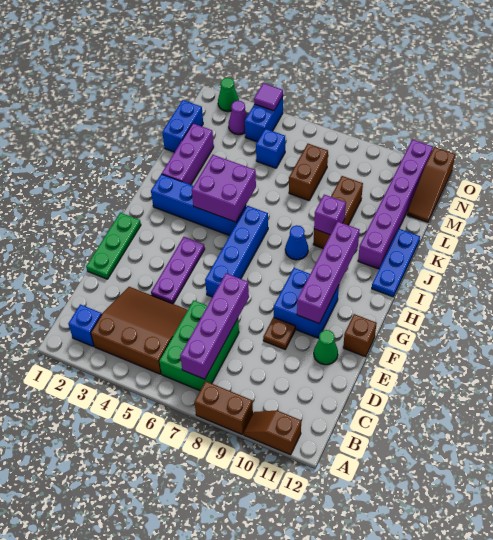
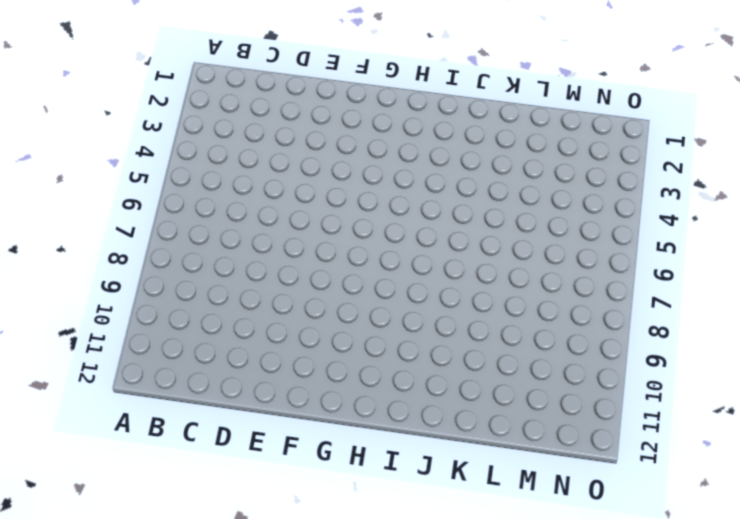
none -> brown 1x2 brick [194,381,253,434]
none -> brown 1x2 slope [243,410,301,455]
none -> blue 1x1 brick [68,304,102,346]
none -> brown 3x3 slope [91,287,188,374]

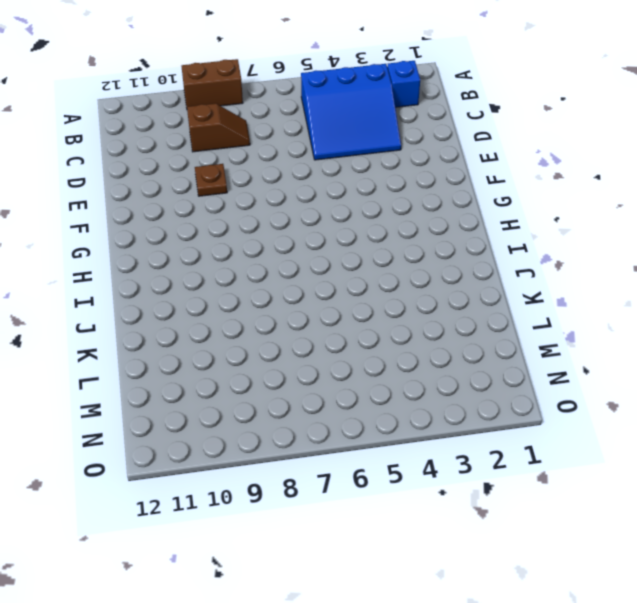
blue 3x3 slope [301,64,401,160] -> brown 3x3 slope [91,287,188,374]
brown 1x2 slope [187,104,250,152] -> brown 1x2 slope moved to [243,410,301,455]
none -> green 2x3 brick [159,300,239,391]
none -> green 1x3 plate [86,213,141,279]
none -> purple 1x3 plate [151,237,205,304]
none -> green 1x1 cone [314,330,338,365]

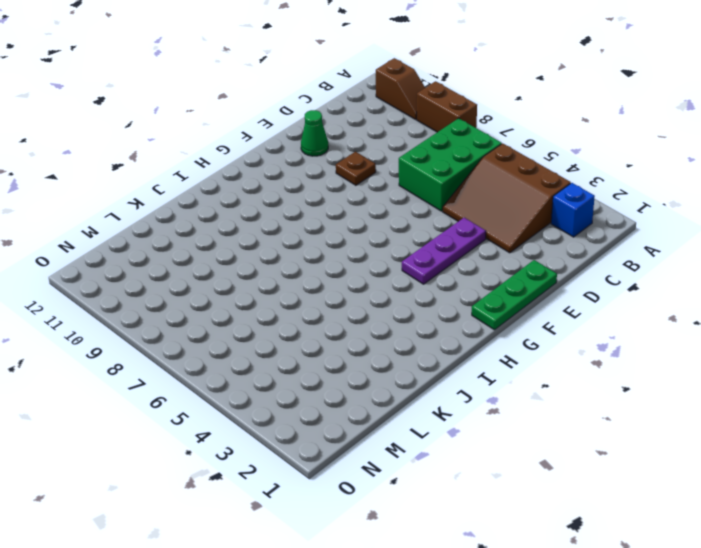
none -> blue 1x4 brick [205,206,268,297]
none -> blue 2x2 brick [274,268,339,338]
none -> brown 1x1 brick [343,314,377,357]
none -> blue 1x4 brick [151,174,246,236]

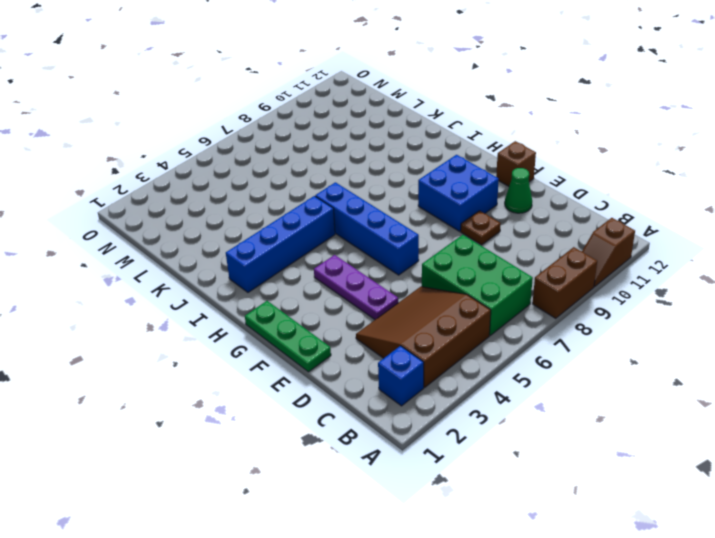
none -> blue 1x1 cone [285,225,308,260]
none -> blue 1x3 plate [372,229,420,297]
none -> purple 1x3 brick [162,124,214,185]
none -> brown 1x3 brick [313,176,363,248]

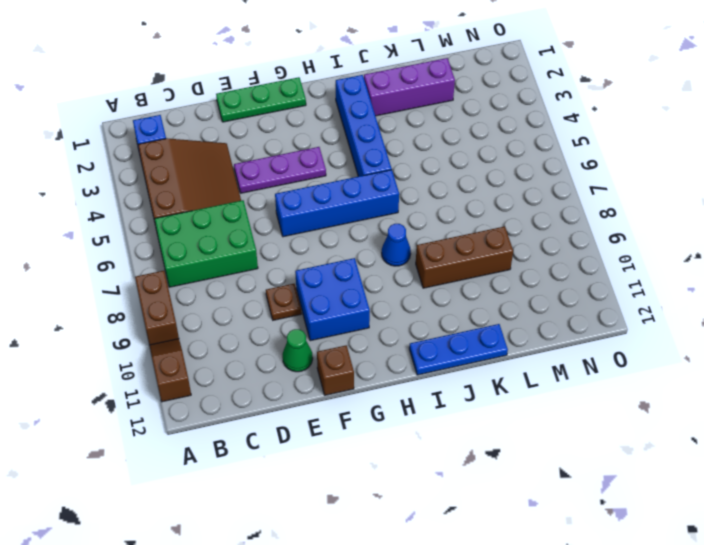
none -> purple 1x6 brick [358,140,433,269]
none -> blue 1x2 brick [162,100,203,152]
none -> brown 1x2 brick [289,144,328,201]
none -> blue 1x1 brick [256,129,285,168]

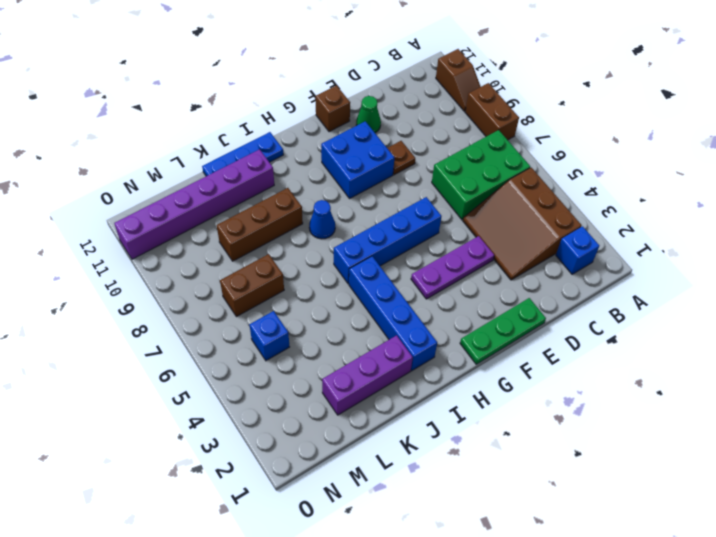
none -> blue 1x2 brick [162,100,203,152]
none -> brown 1x3 slope [407,147,455,222]
none -> purple 1x1 cone [228,101,247,135]
none -> blue 1x2 brick [245,96,283,142]

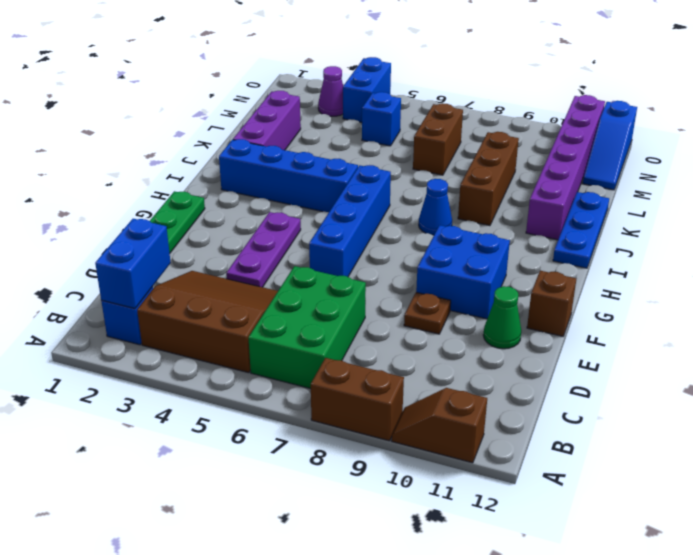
blue 1x2 brick [95,219,171,308] -> blue 1x2 brick moved to [162,100,203,152]
blue 1x3 slope [583,101,637,190] -> brown 1x3 slope [407,147,455,222]
none -> green 1x1 cone [218,78,239,112]
none -> purple 1x4 brick [180,273,249,379]
none -> purple 1x4 brick [297,222,360,324]
none -> purple 2x2 brick [192,155,256,222]

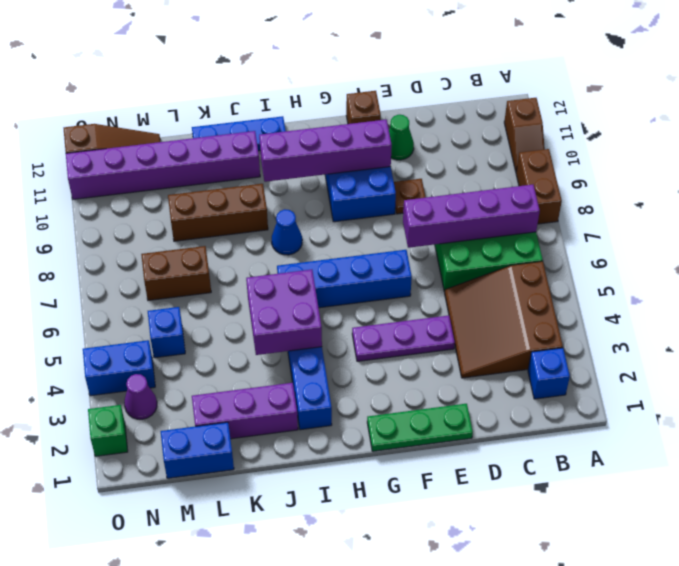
green 1x1 brick [88,405,128,456] -> green 1x1 cone [218,78,239,112]
none -> purple 1x1 brick [314,195,346,235]
none -> purple 1x1 tile [254,83,283,111]

